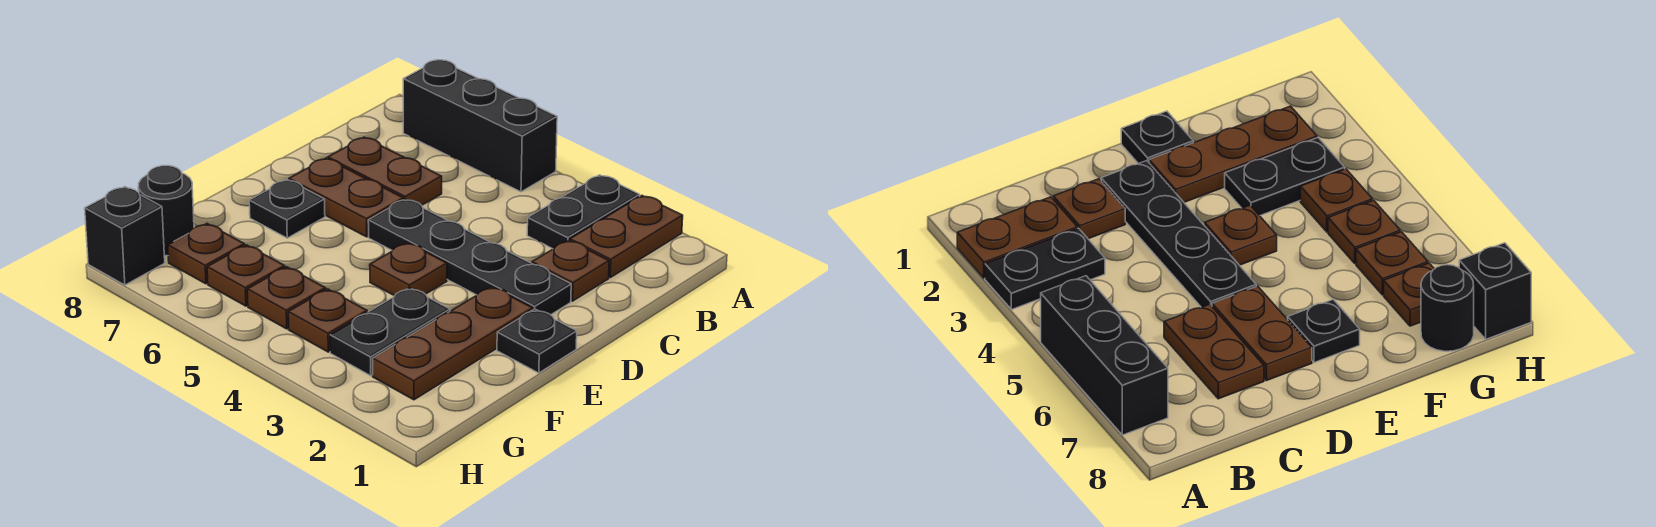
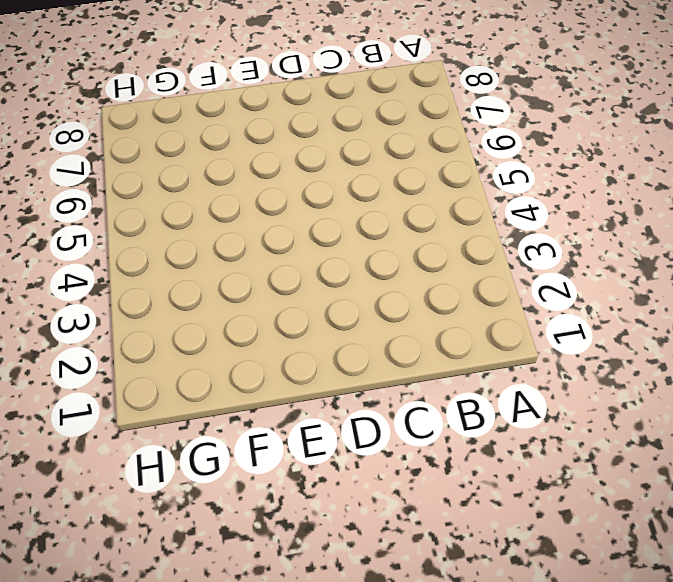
none -> brown 1x2 plate [570,196,683,278]
none -> black 1x2 plate [527,175,640,249]
none -> black 1x3 brick [403,60,557,192]

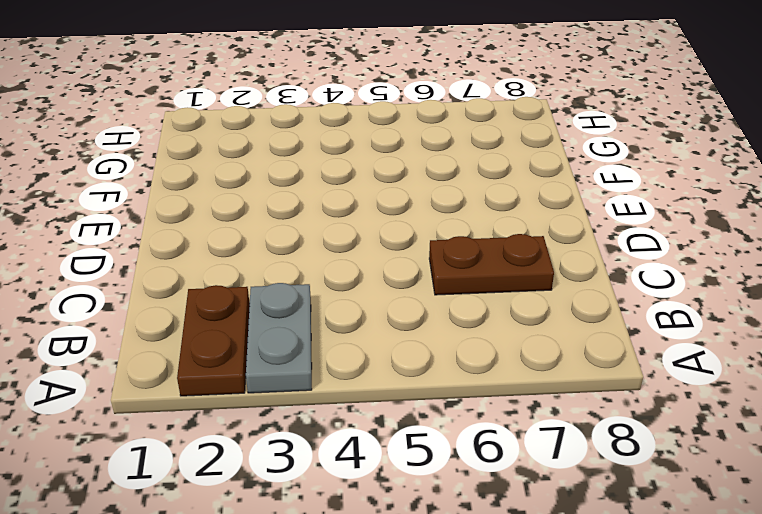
grey 1x2 plate [246,283,312,393] -> black 1x2 plate [527,175,640,249]
none -> black 1x3 brick [403,60,557,192]
none -> brown 1x1 plate [532,240,609,301]
none -> black 1x4 plate [368,199,571,315]

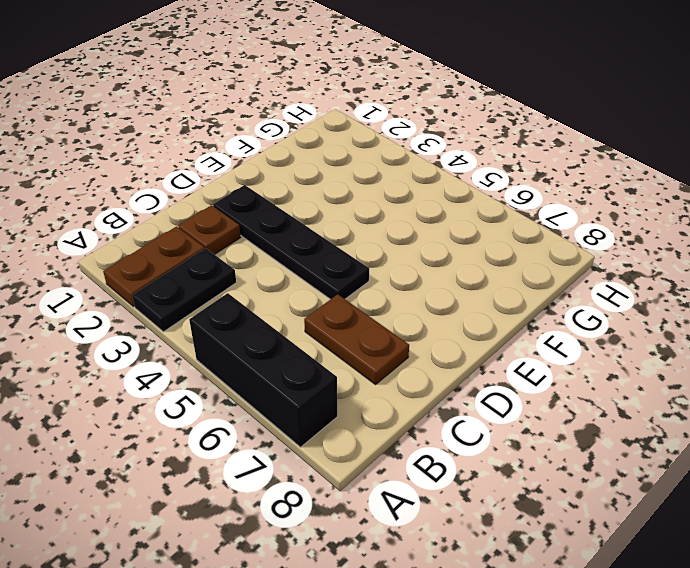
none -> brown 1x2 plate [289,158,403,237]
none -> black 1x1 plate [497,309,577,373]
none -> brown 1x3 plate [373,286,533,400]

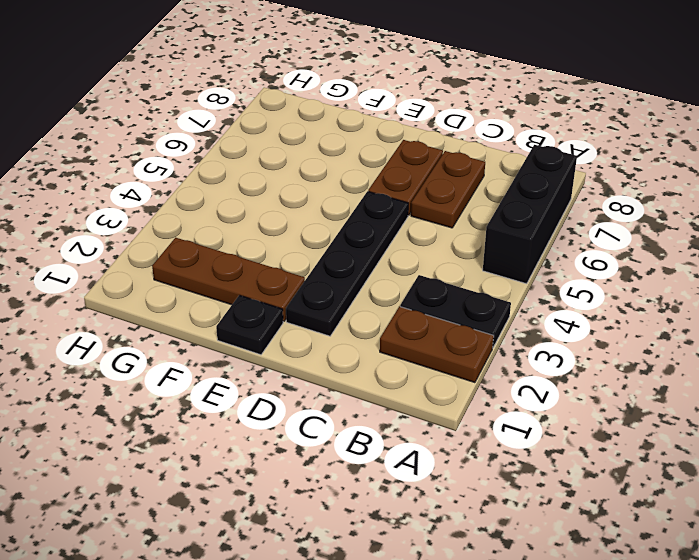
none -> brown 1x1 plate [532,240,609,301]
none -> brown 1x1 plate [370,242,447,296]
none -> black 1x1 plate [249,180,325,238]

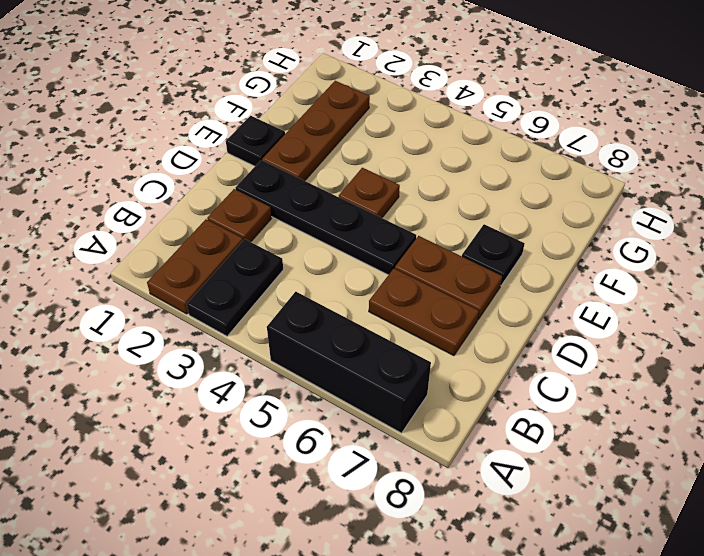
none -> black 1x2 plate [330,288,450,376]
none -> brown 1x1 plate [288,289,367,352]
none -> brown 1x1 plate [247,267,326,329]

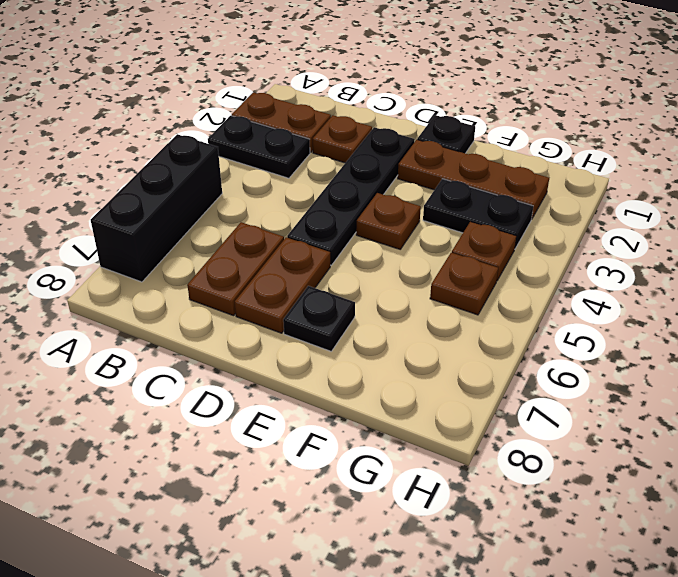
none -> brown 1x1 plate [207,245,285,306]
none -> brown 1x1 plate [168,224,245,284]
none -> black 1x1 round brick [138,166,194,256]

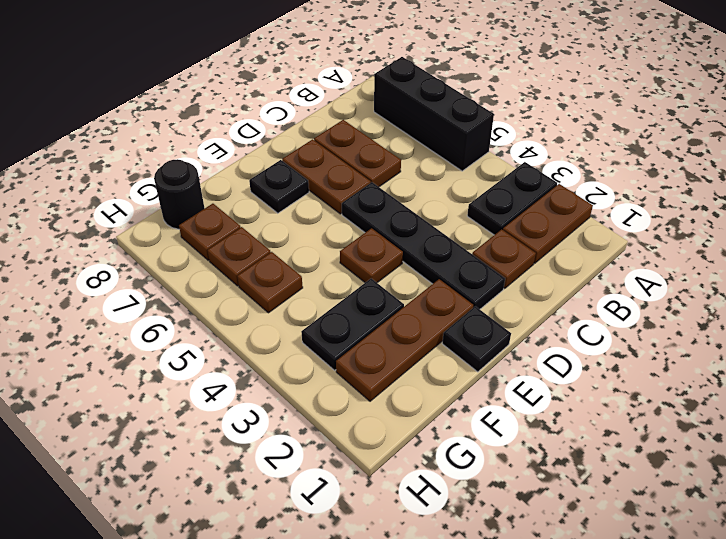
none -> brown 1x1 plate [288,289,367,352]
none -> black 1x1 brick [85,187,165,285]

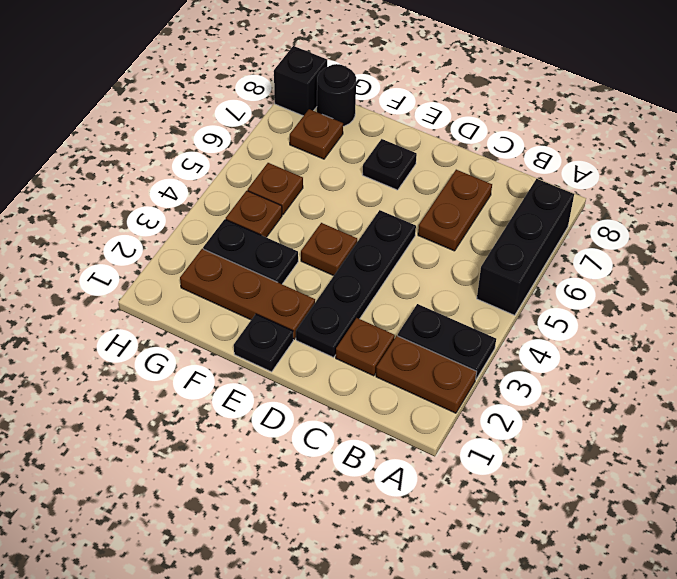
none -> brown 1x2 plate [289,158,403,237]
none -> brown 1x1 plate [207,245,285,306]

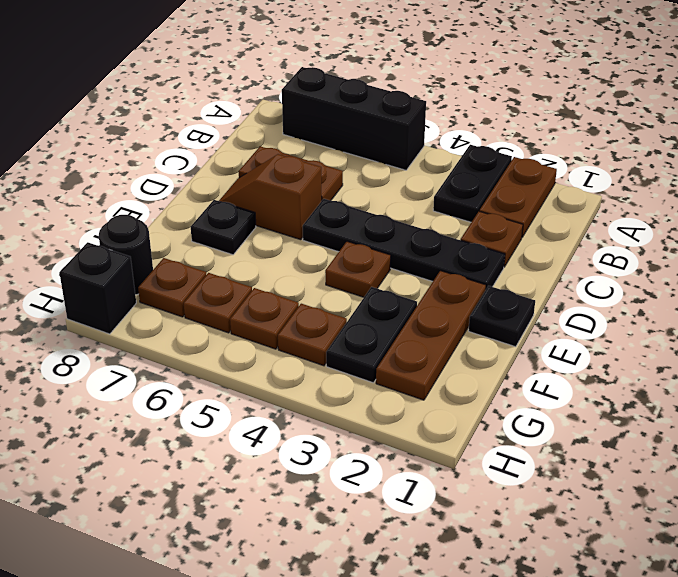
brown 1x2 slope [219,154,322,240] -> brown 1x2 plate [289,158,403,237]

